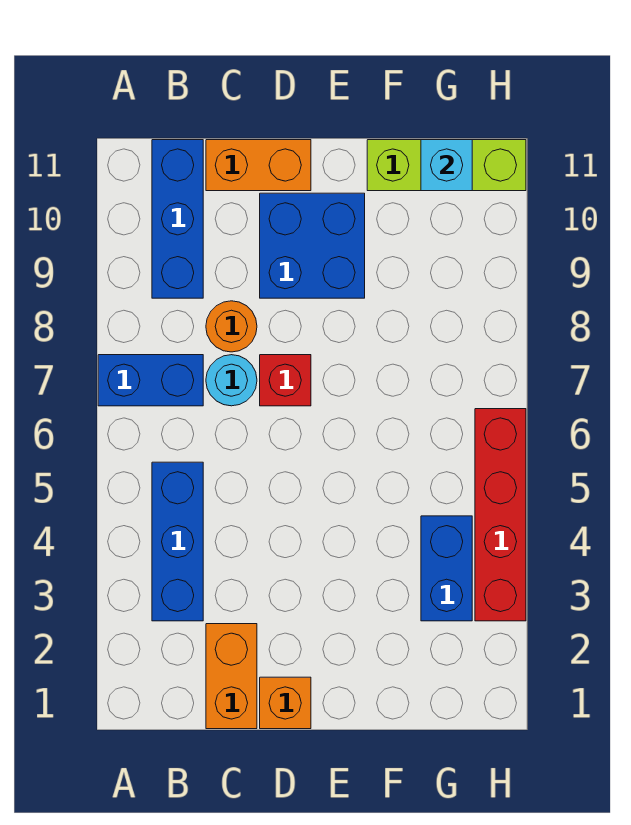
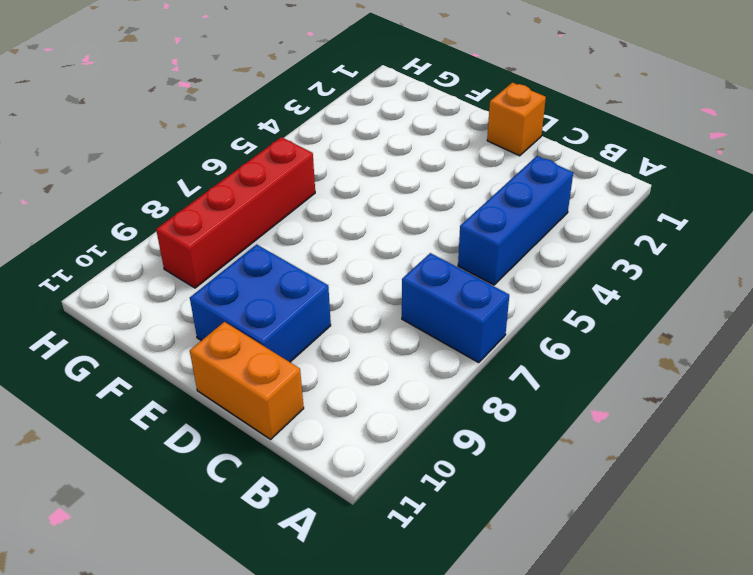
red 1x4 brick [156,137,315,288] -> red 1x4 brick moved to [475,409,526,621]
none -> blue 1x3 brick [152,140,203,298]
none -> orange 1x2 brick [206,624,257,729]
none -> cyan 1x1 round brick [206,355,257,406]

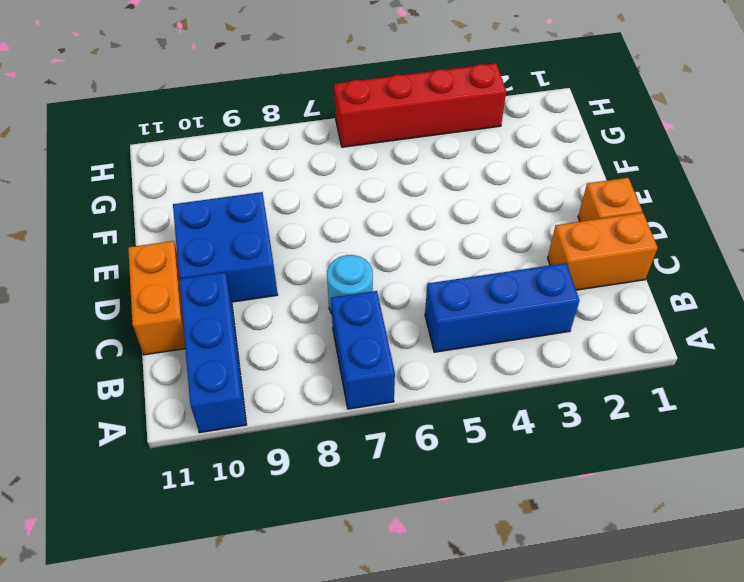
blue 1x3 brick [179,272,247,433] -> blue 1x3 brick turned to [152,140,203,298]
none -> orange 1x1 round brick [206,301,257,352]
none -> red 1x1 brick [260,355,311,406]
none -> lime 1x3 brick [367,140,526,191]

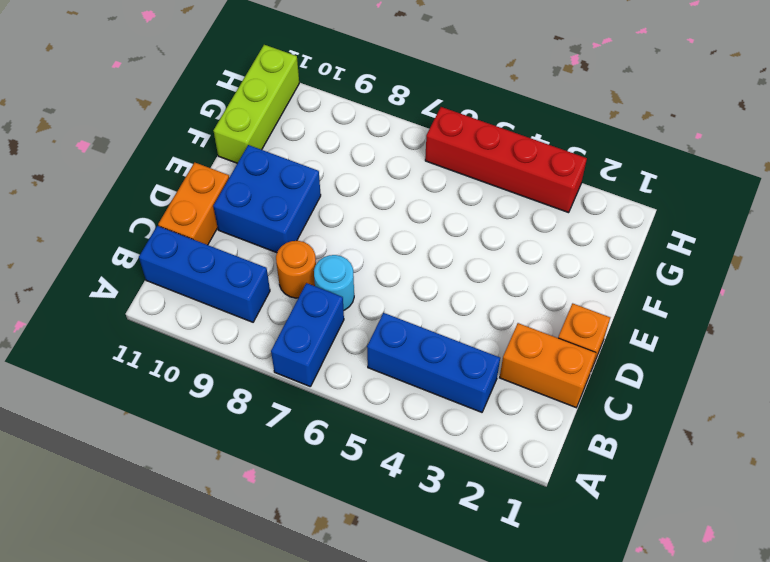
none -> red 1x1 brick [260,355,311,406]
none -> blue 1x2 brick [421,516,472,621]
none -> cyan 1x1 brick [421,140,472,191]

